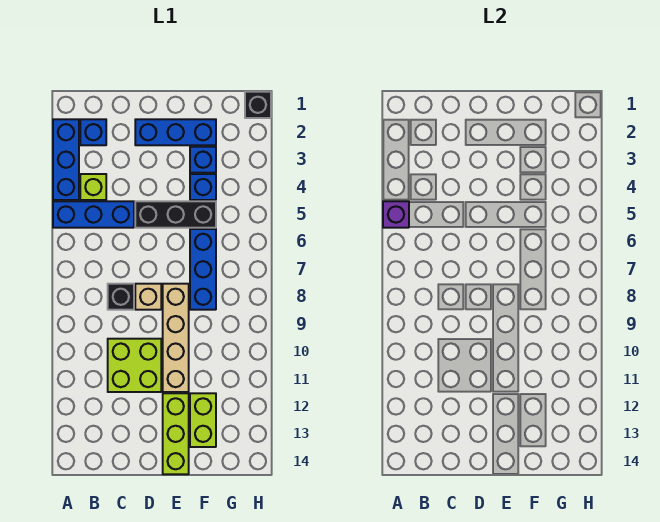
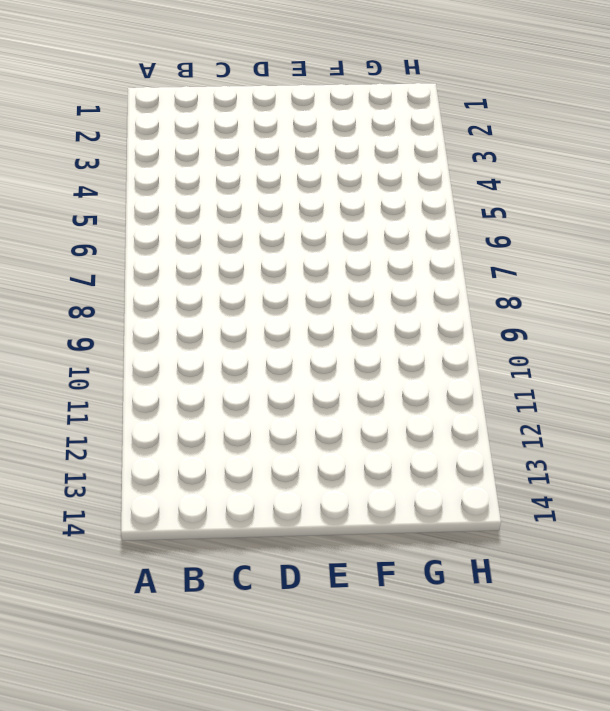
none -> blue 1x3 brick [53,119,79,200]
none -> blue 1x3 brick [53,201,134,228]
none -> blue 1x1 brick [80,119,106,145]

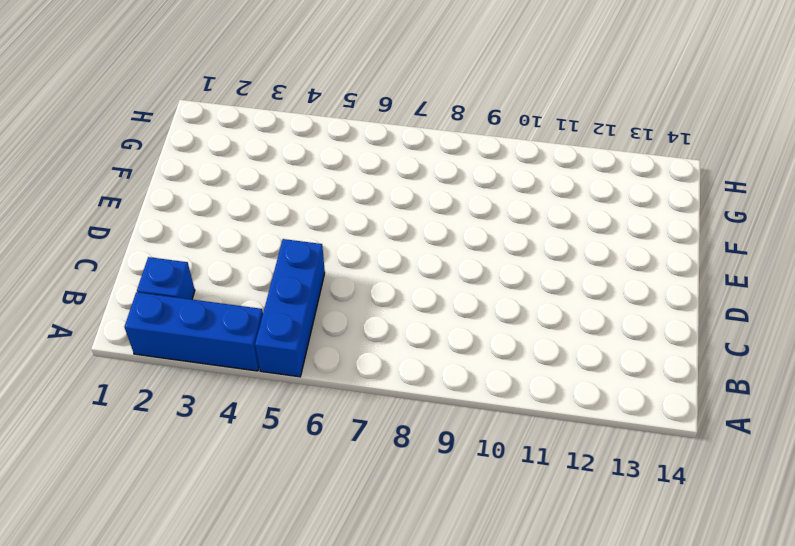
none -> lime 1x1 brick [80,174,106,200]
none -> black 1x1 brick [108,284,134,310]
none -> lime 2x2 brick [108,339,161,392]

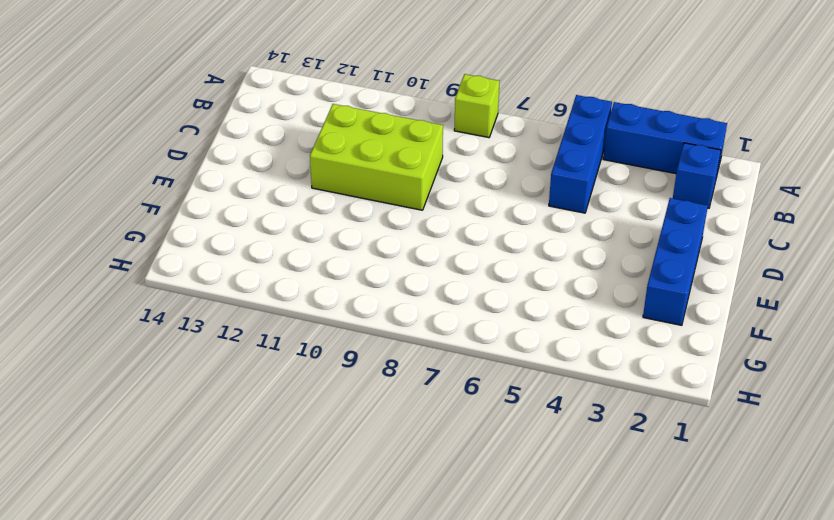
lime 1x1 brick [454,74,499,138] -> lime 1x1 brick moved to [80,174,106,200]
lime 2x3 brick [310,104,443,210] -> lime 2x2 brick [108,339,161,392]
none -> black 1x1 brick [108,284,134,310]
none -> black 1x3 brick [135,201,216,228]
none -> tan 1x1 brick [135,284,161,310]

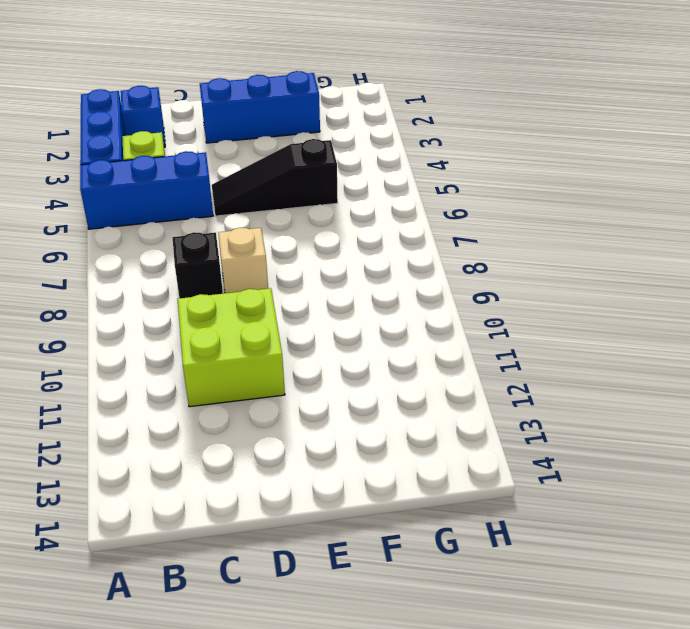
black 1x3 slope [212,139,338,216] -> black 1x3 brick [135,201,216,228]
none -> tan 1x4 brick [163,284,189,392]
none -> lime 1x3 brick [163,393,189,474]
none -> blue 1x1 brick [190,147,216,173]

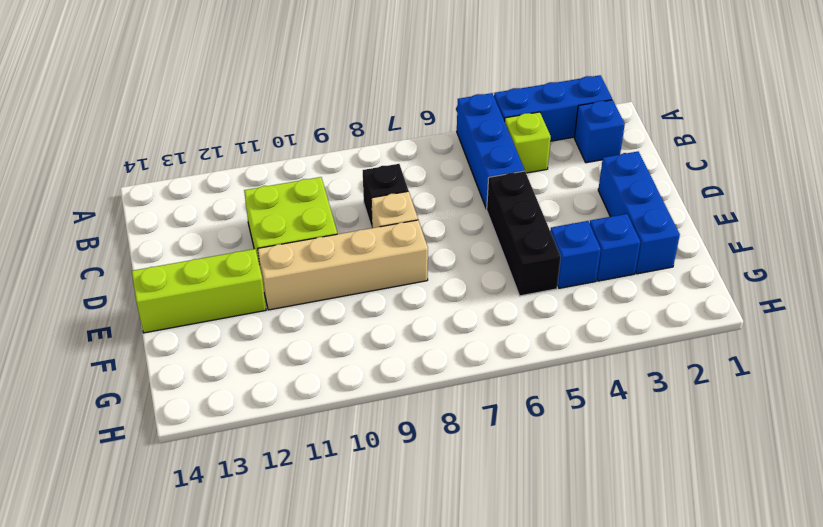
none -> blue 1x3 brick [190,229,216,310]
none -> lime 1x2 brick [190,393,216,447]
none -> black 1x1 brick [245,92,271,118]

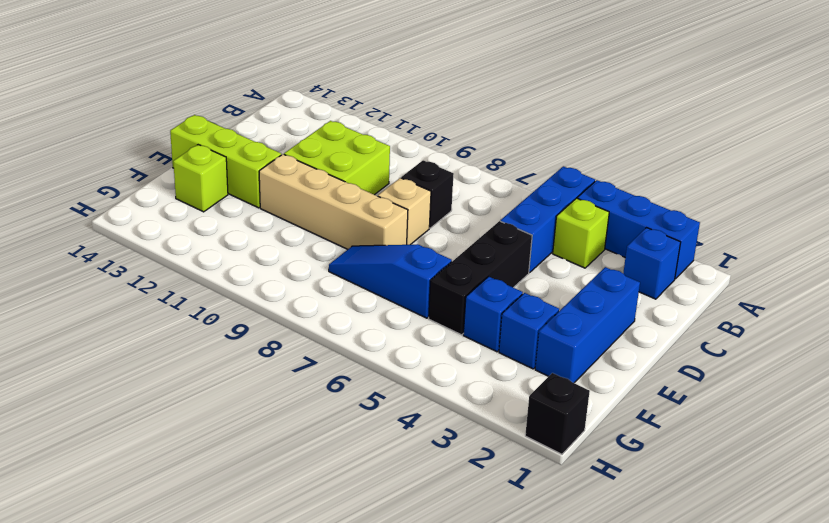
blue 1x3 slope [329,244,452,318] -> blue 1x3 brick [190,229,216,310]
lime 1x1 brick [173,145,228,212] -> lime 1x2 brick [190,393,216,447]
none -> purple 1x1 brick [383,201,409,228]

